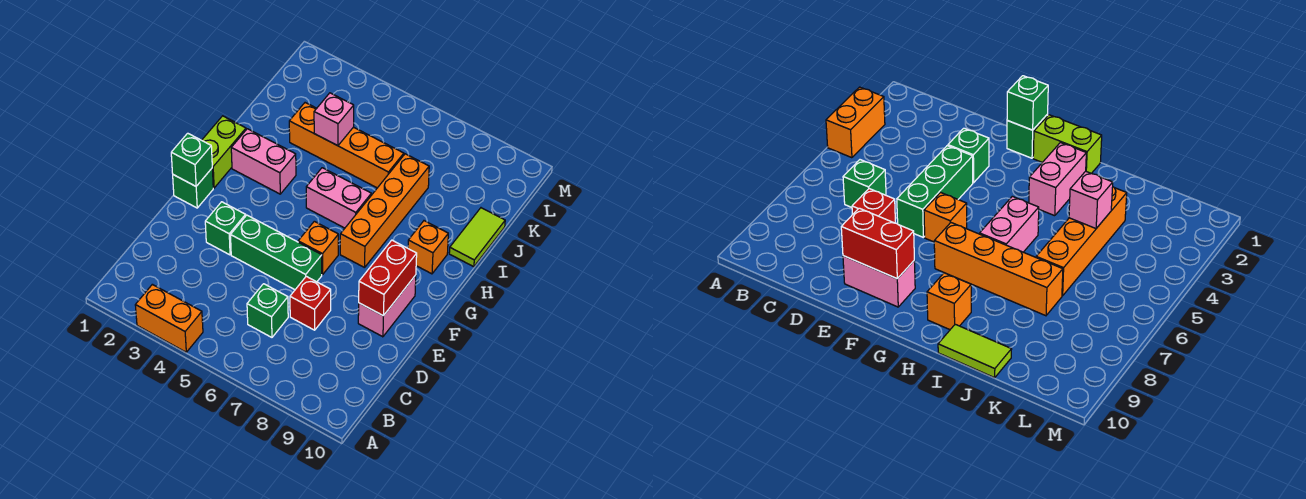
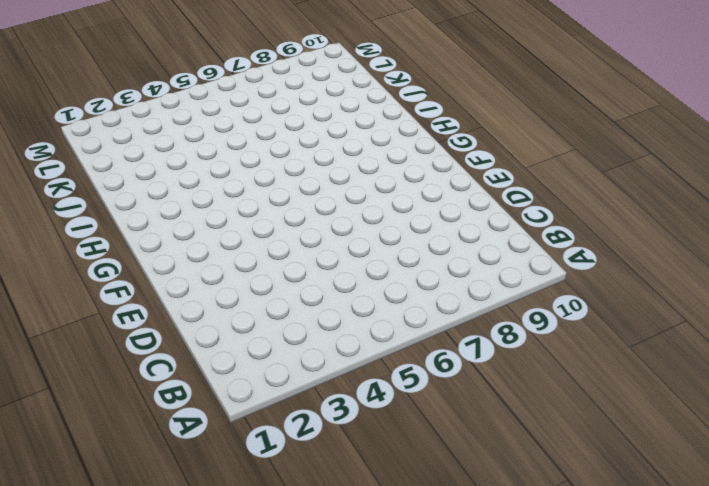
none -> orange 1x2 brick [135,284,203,352]
none -> green 1x1 brick [247,284,288,337]
none -> red 1x1 brick [290,276,331,330]

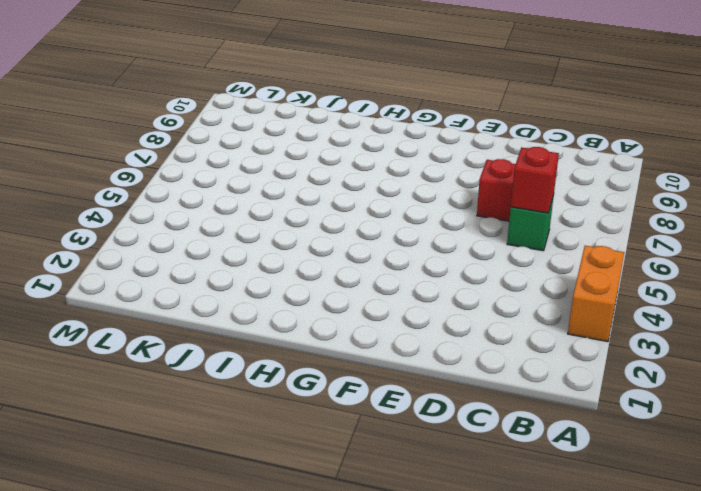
red 1x1 brick [511,147,559,213] -> none
none -> green 1x1 brick [205,202,246,255]
none -> green 1x3 brick [231,215,322,290]
none -> pink 1x2 brick [358,275,416,337]

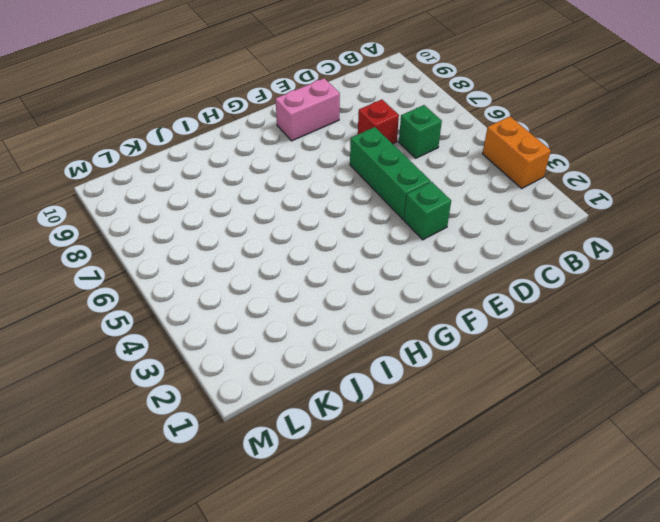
none -> green 1x1 brick [173,169,213,208]
none -> orange 1x1 brick [298,221,338,275]
none -> lime 1x2 brick [202,116,246,188]

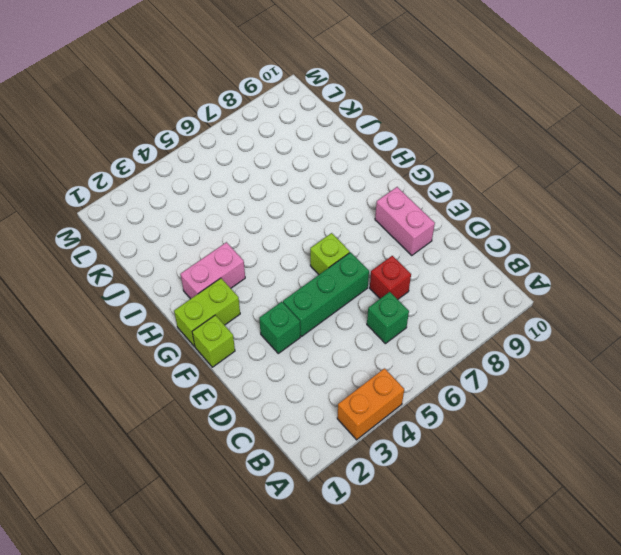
lime 1x1 brick [192,315,235,367] -> green 1x1 brick [173,169,213,208]
lime 1x1 brick [310,233,350,274] -> orange 1x1 brick [298,221,338,275]
lime 1x2 brick [174,278,240,346] -> lime 1x2 brick turned to [202,116,246,188]
none -> orange 1x4 brick [340,154,429,268]
none -> pink 1x2 brick [306,168,371,228]
none -> orange 1x1 brick [408,221,448,274]

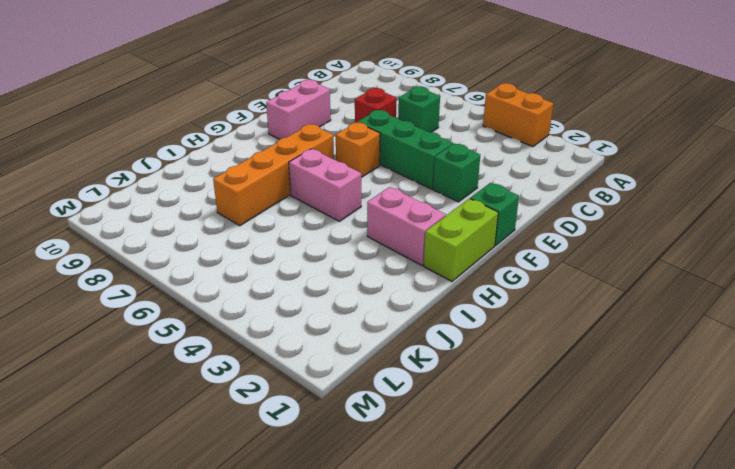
none -> orange 1x1 brick [408,221,448,274]
none -> lime 1x2 tile [449,208,505,267]
none -> orange 1x4 brick [289,103,404,188]

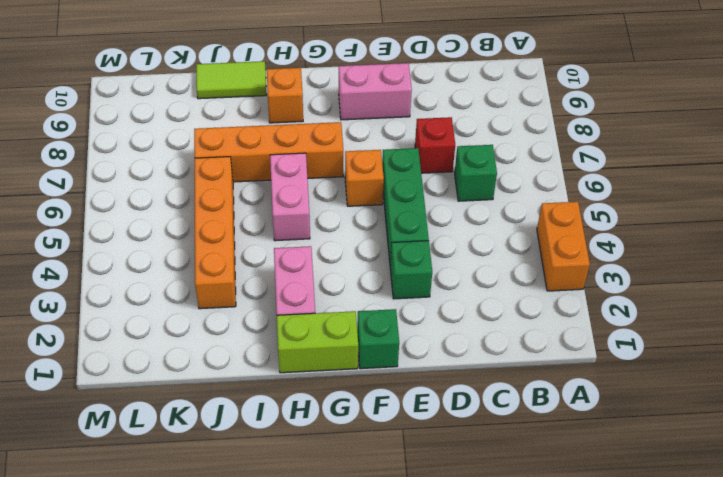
none -> red 1x2 brick [359,240,417,316]
none -> green 1x1 brick [171,133,212,186]
none -> pink 1x1 brick [314,93,354,146]

